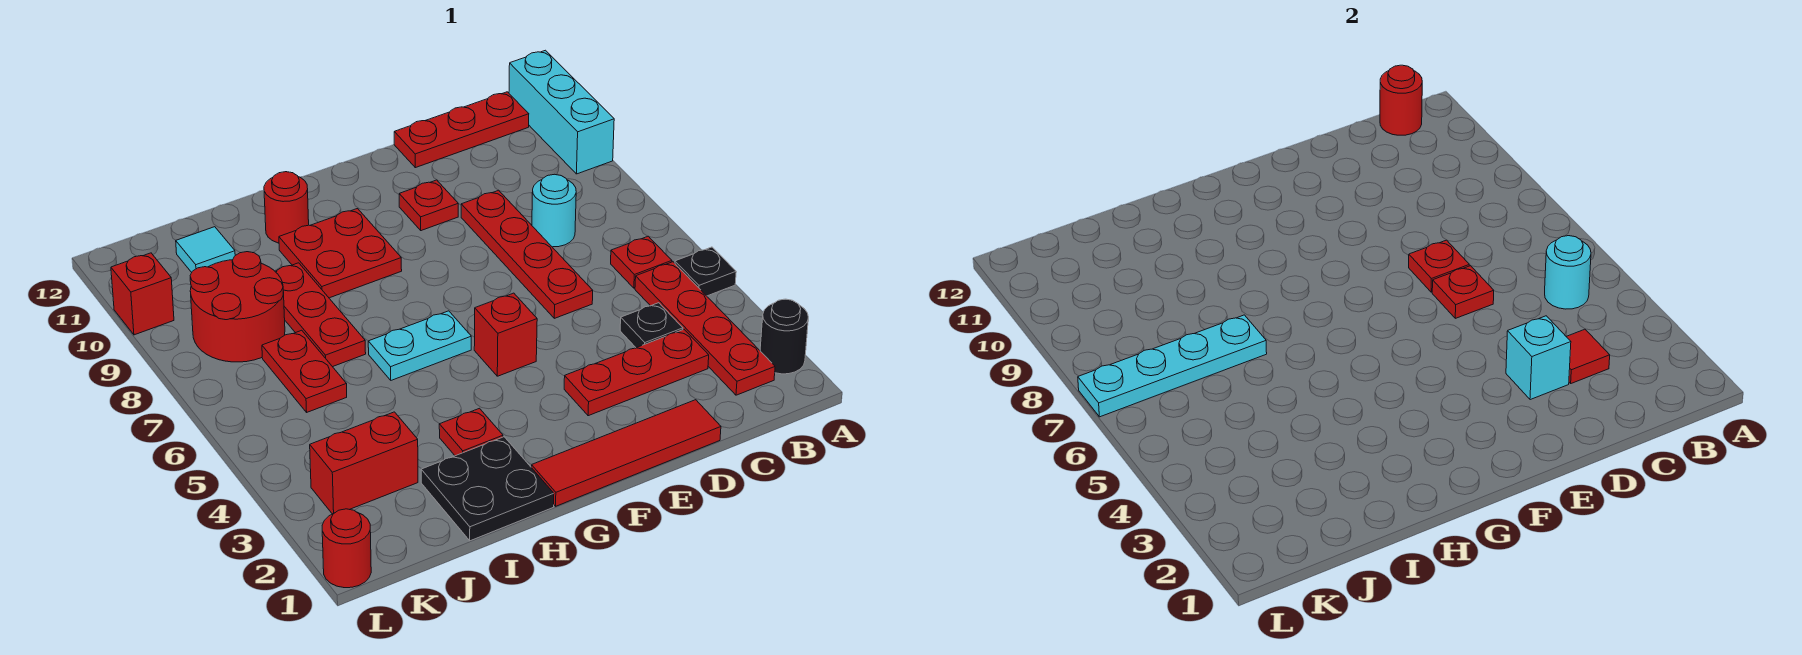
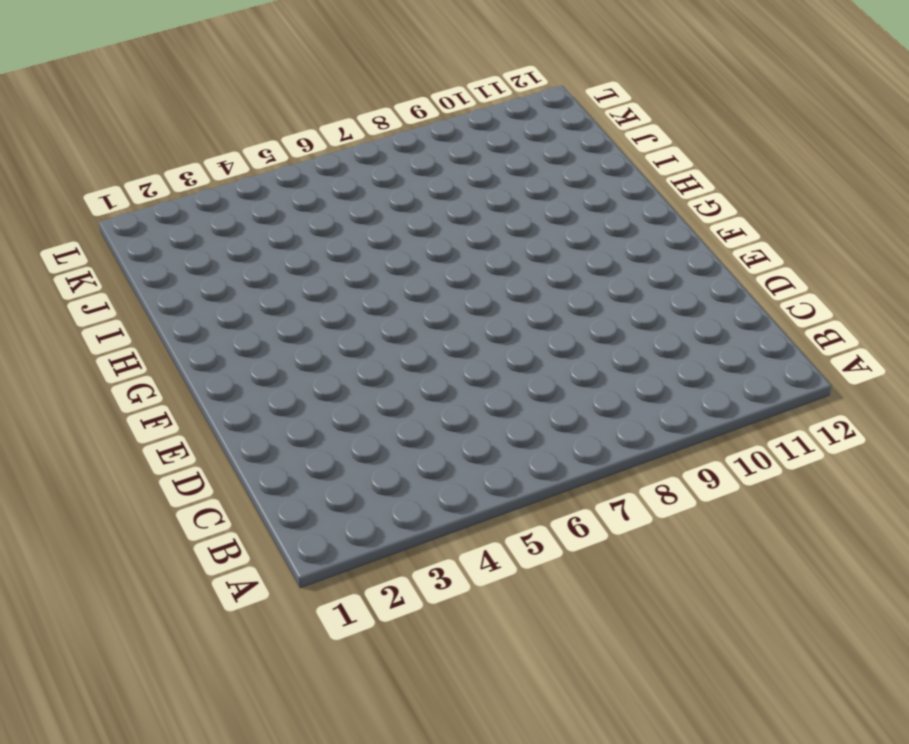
none -> black 1x1 round brick [760,299,808,374]
none -> black 1x1 plate [675,247,736,296]
none -> cyan 1x3 brick [509,50,614,174]
none -> red 1x4 plate [635,262,775,395]

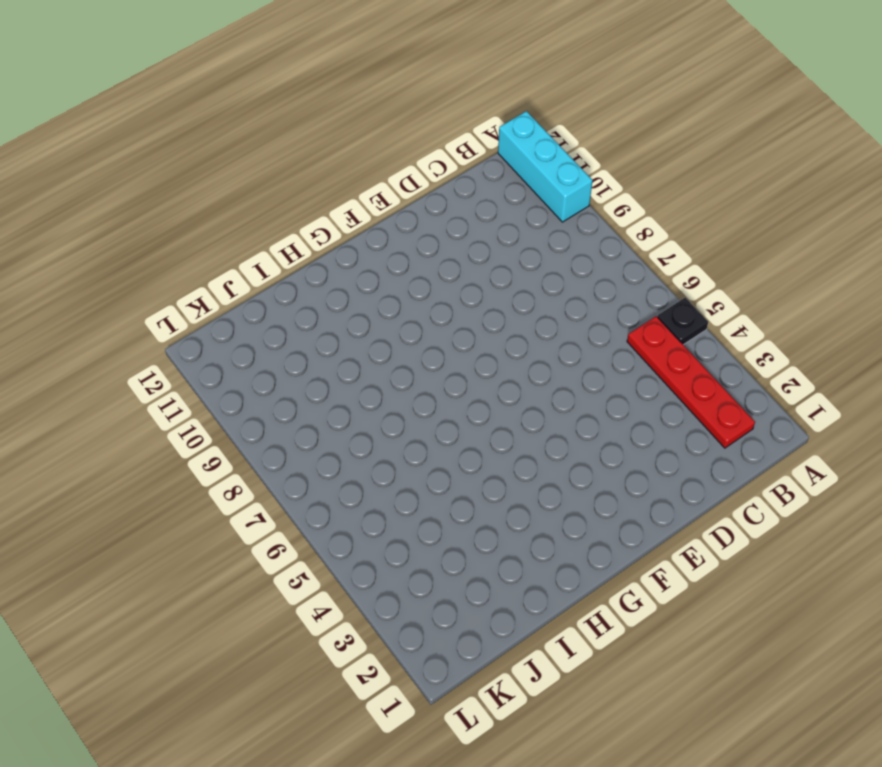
none -> black 1x1 round brick [760,299,808,374]
none -> red 1x1 plate [611,236,672,288]
none -> red 1x3 plate [394,92,529,168]
none -> red 1x3 plate [564,329,709,416]

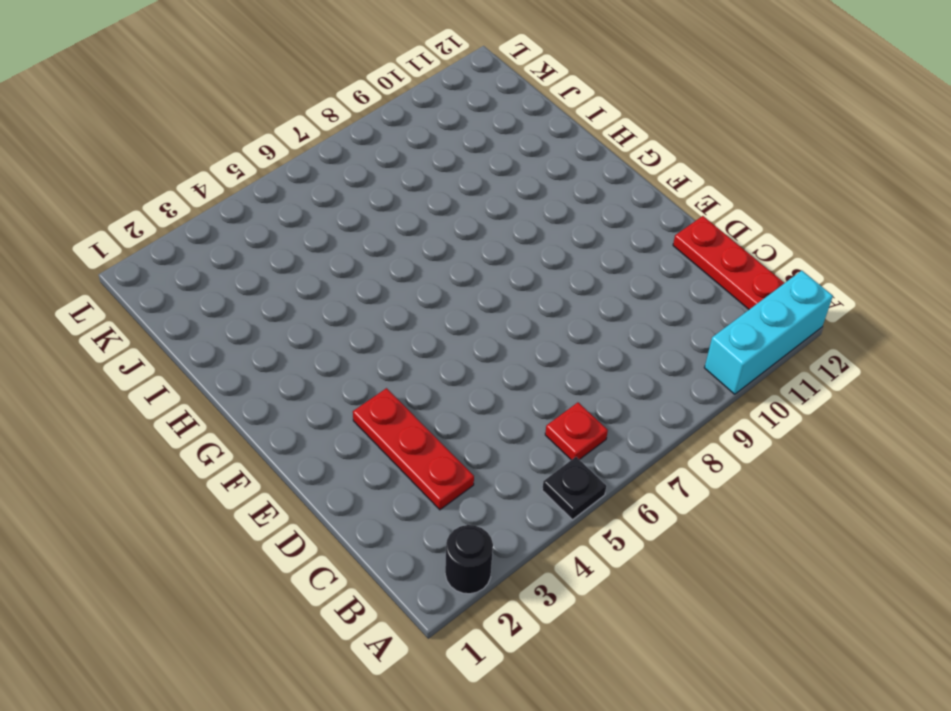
none -> red 1x4 plate [635,262,775,395]
none -> black 1x1 plate [620,303,683,348]
none -> cyan 1x1 round brick [532,174,576,247]
none -> red 1x4 tile [531,400,721,506]

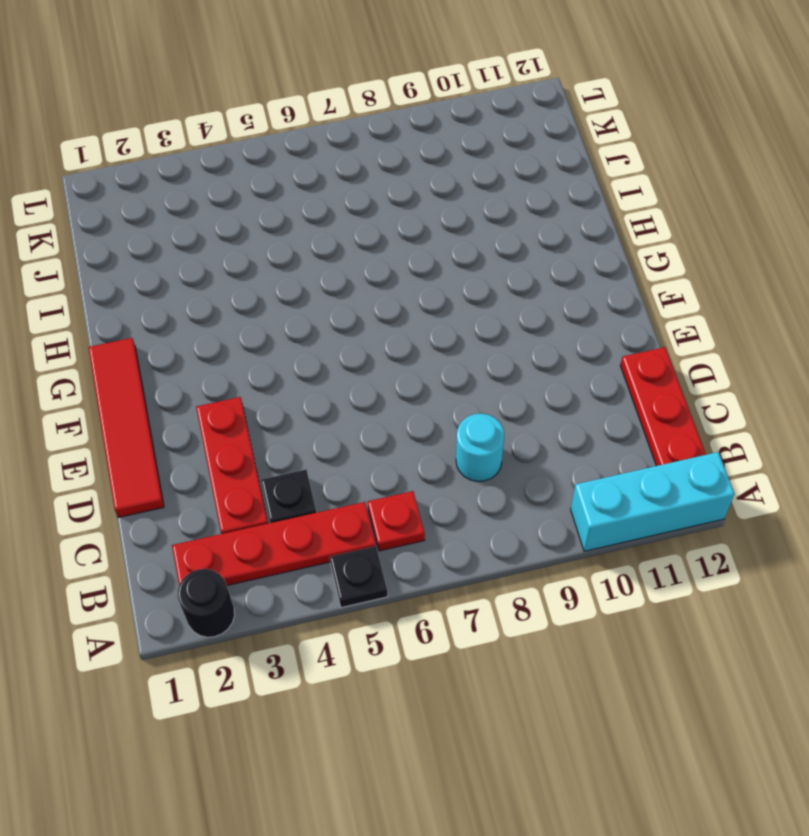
none -> red 1x4 plate [461,190,593,318]
none -> red 1x1 plate [399,180,458,231]
none -> red 1x1 brick [474,293,537,376]
none -> cyan 1x2 plate [368,311,471,380]

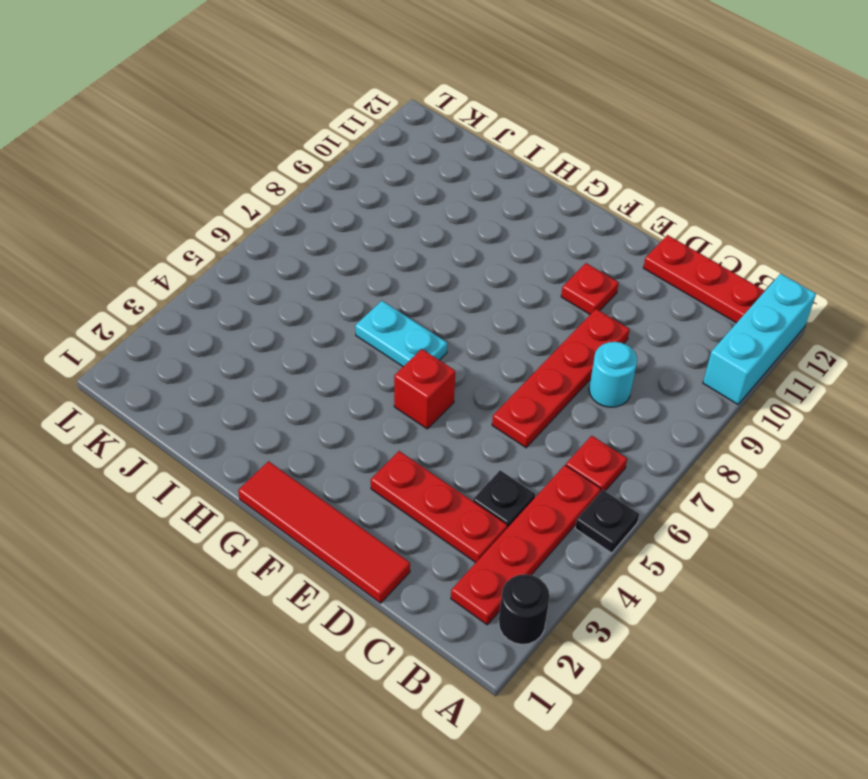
none -> red 2x2 plate [279,209,402,298]
none -> black 2x2 plate [421,437,554,541]
none -> red 1x1 plate [439,408,503,456]
none -> red 1x1 round brick [264,172,309,243]

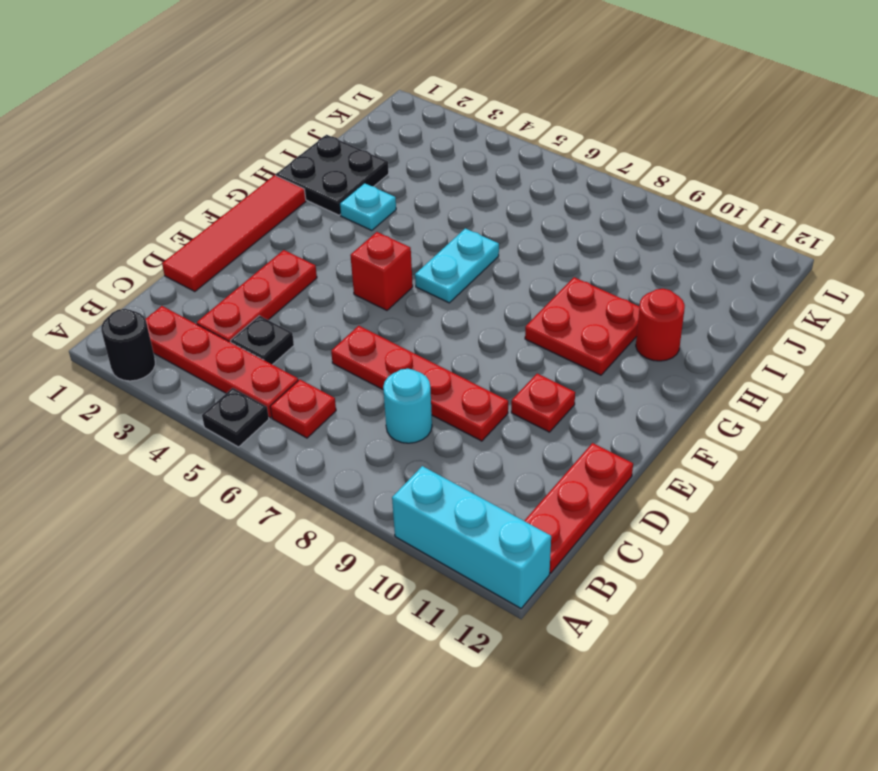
cyan 1x1 plate [340,183,396,231] -> red 1x1 plate [439,408,503,456]
none -> red 1x3 plate [275,263,366,367]
none -> red 1x2 brick [310,412,418,514]
none -> red 1x2 plate [262,330,347,412]
none -> red 2x2 round brick [190,252,285,362]

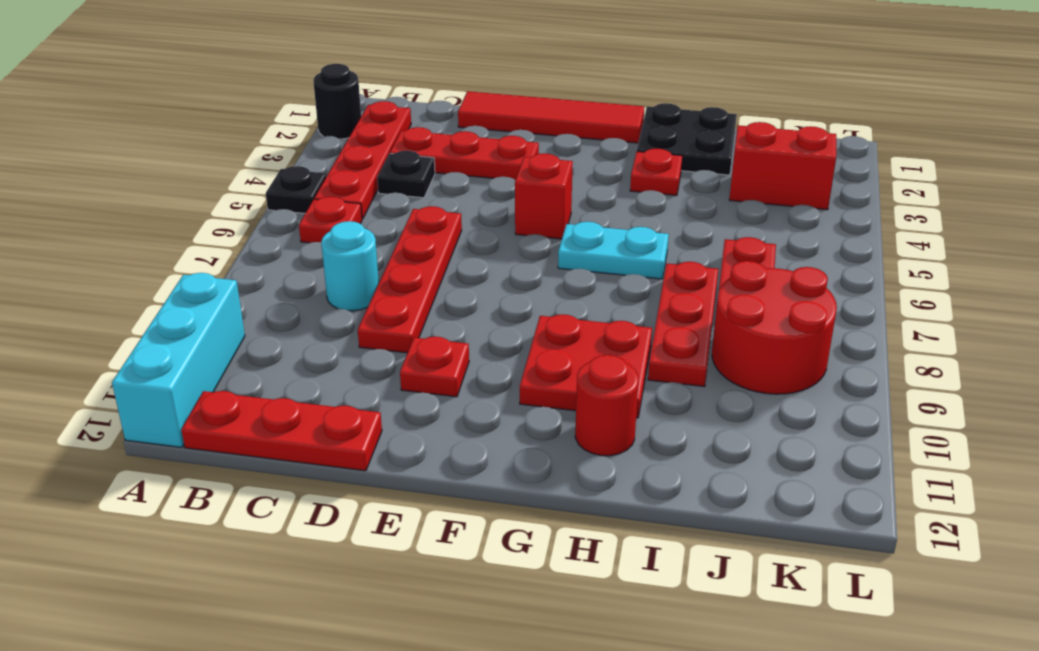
none -> cyan 1x1 tile [176,227,235,272]
none -> red 1x1 round brick [322,509,371,588]
none -> red 1x1 brick [111,253,174,335]
none -> cyan 1x1 round brick [1545,236,1591,309]

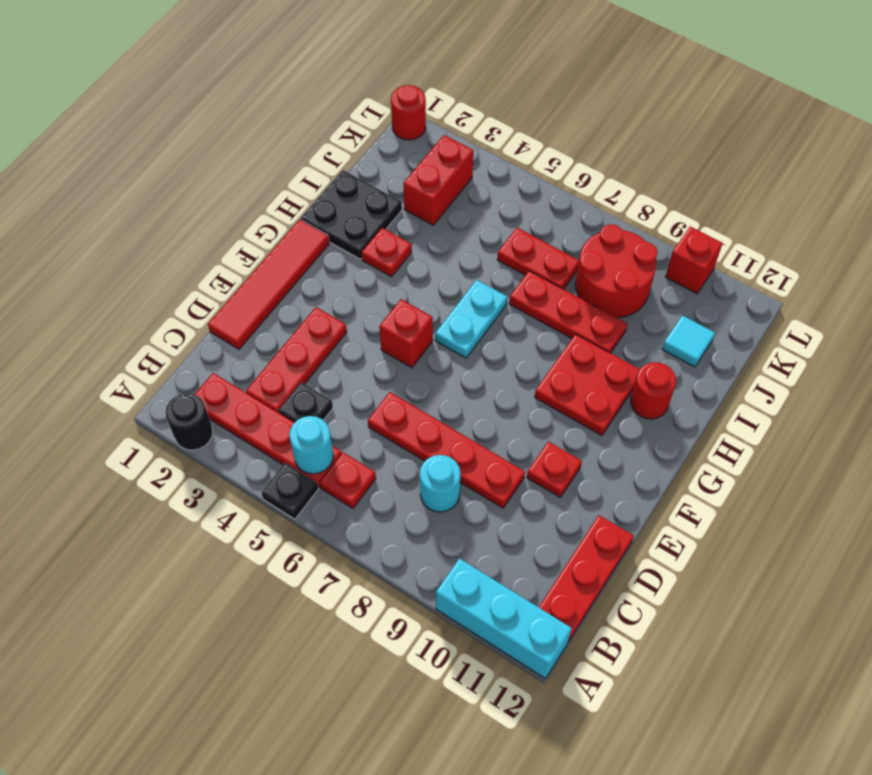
none -> red 1x1 round brick [1380,65,1422,135]
none -> red 1x1 tile [1566,329,1610,383]
none -> cyan 1x1 brick [1506,316,1571,400]
none -> red 1x1 plate [1432,266,1494,318]

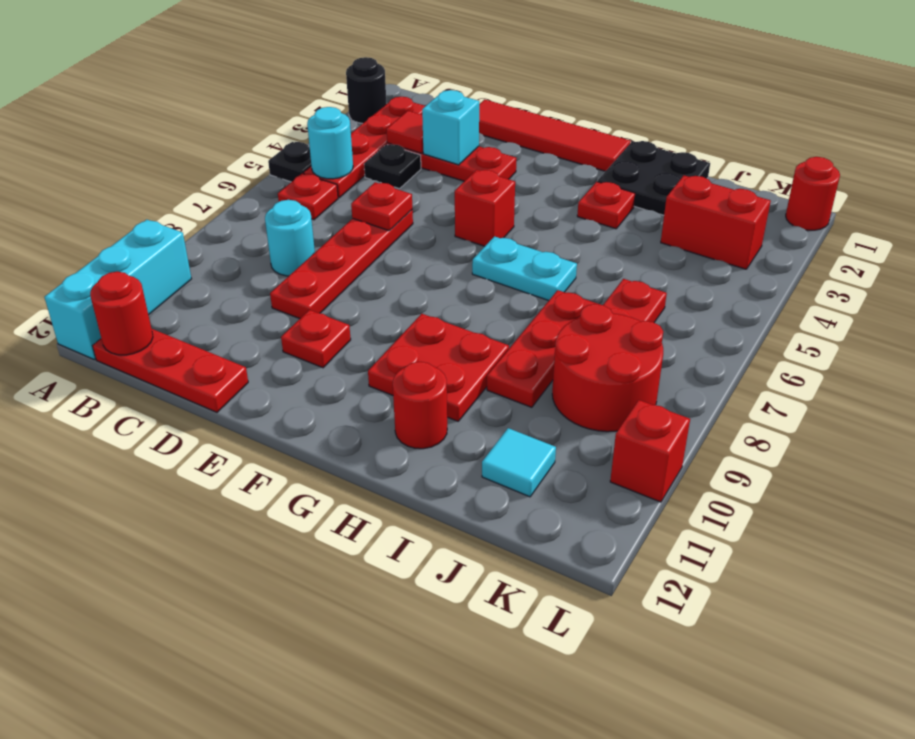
none -> red 1x1 plate [1409,240,1469,292]
none -> cyan 1x4 plate [1078,315,1267,417]

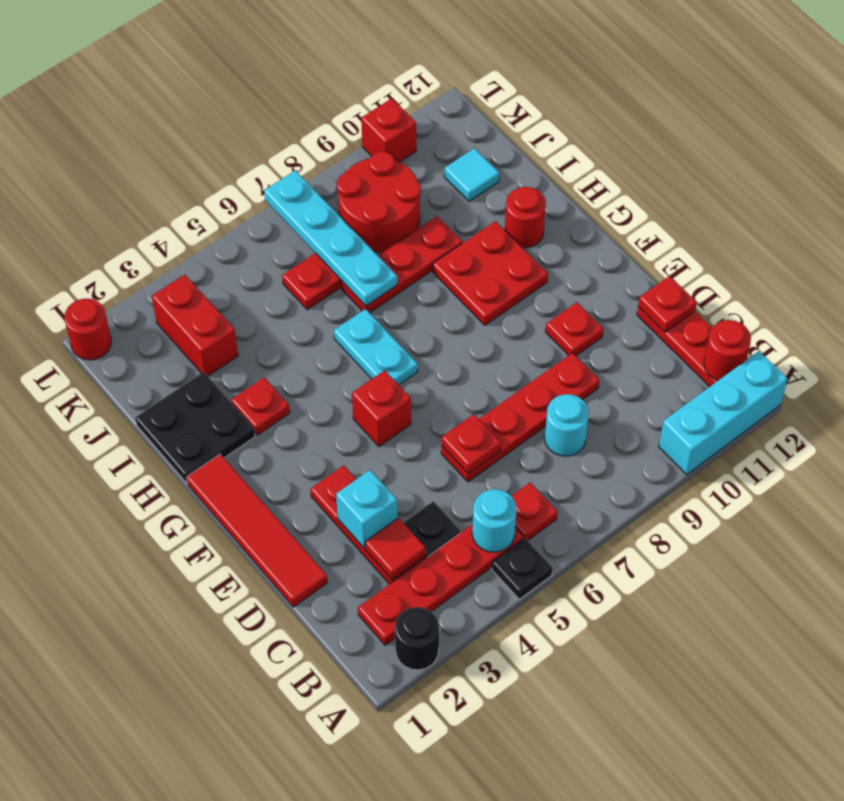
red 1x1 plate [638,276,697,332] -> red 1x1 plate moved to [1409,240,1469,292]

